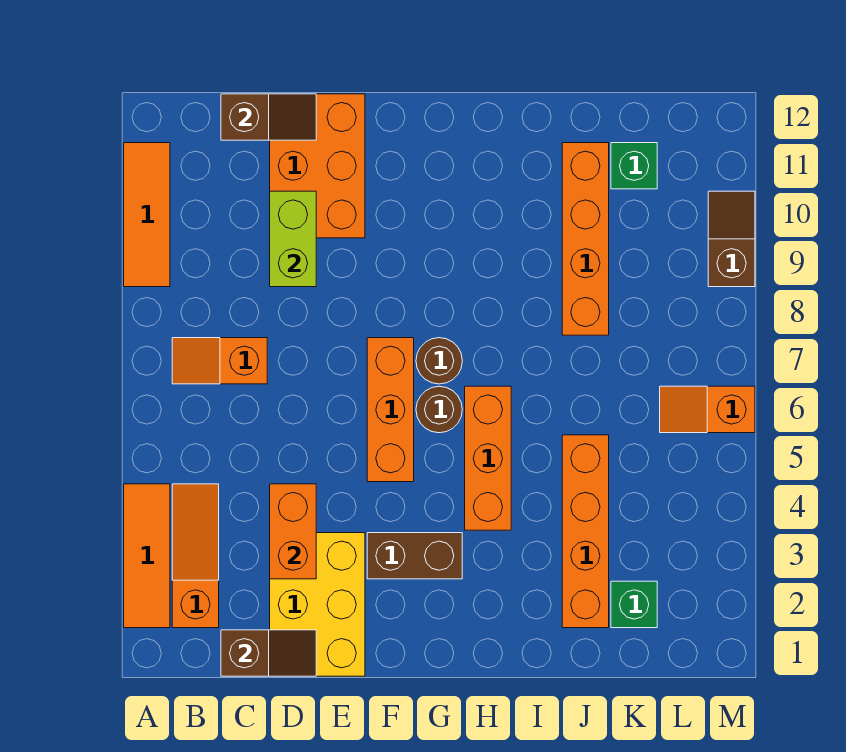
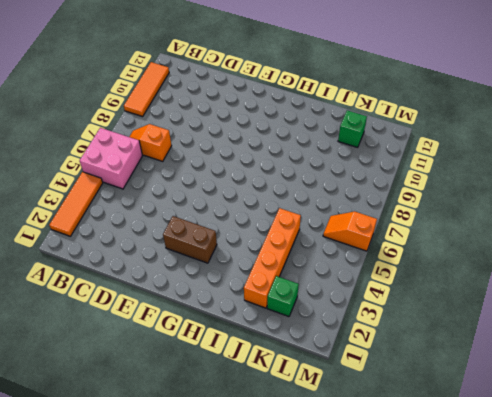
pink 2x2 brick [79,128,142,189] -> none
none -> orange 1x3 slope [172,484,219,628]
none -> yellow 2x3 brick [270,533,365,676]
none -> orange 2x3 brick [270,94,365,238]

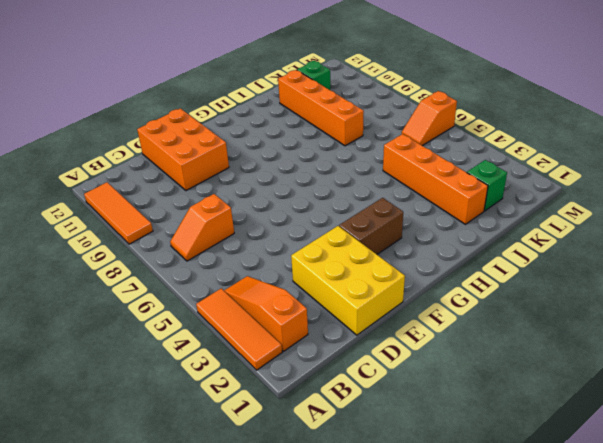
none -> orange 1x3 brick [367,338,414,482]
none -> brown 1x1 round brick [416,386,462,433]
none -> brown 1x1 round brick [416,338,462,384]

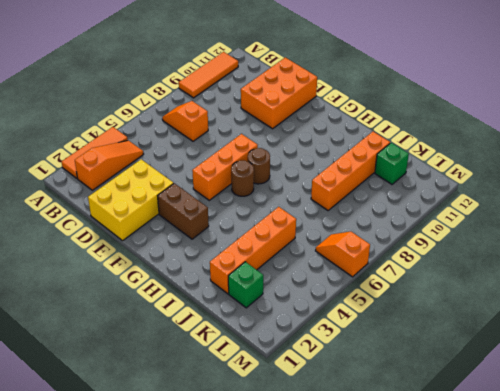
none -> orange 1x3 brick [465,386,511,530]
none -> brown 1x2 slope [708,191,755,287]
none -> brown 1x2 slope [221,630,316,676]

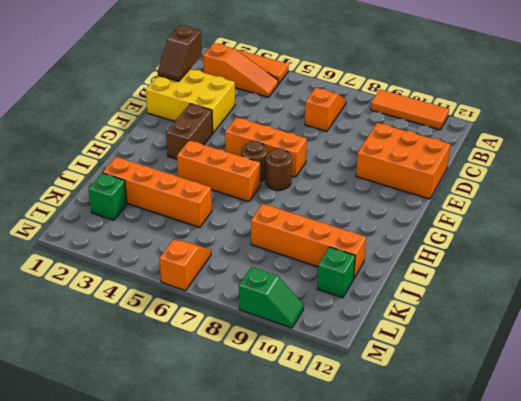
green 1x2 slope [239,267,304,328] -> brown 1x2 slope [708,191,755,287]
none -> brown 1x2 slope [221,94,316,140]
none -> orange 1x2 brick [270,484,316,579]
none -> lime 1x2 brick [270,191,316,287]

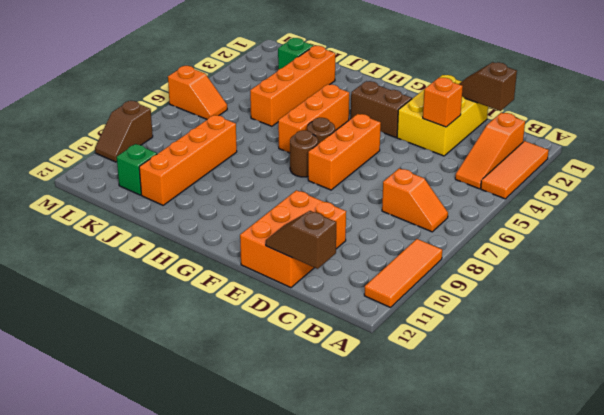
orange 1x1 brick [423,77,463,127] -> orange 1x2 brick [270,484,316,579]
none -> lime 1x2 brick [270,191,316,287]

